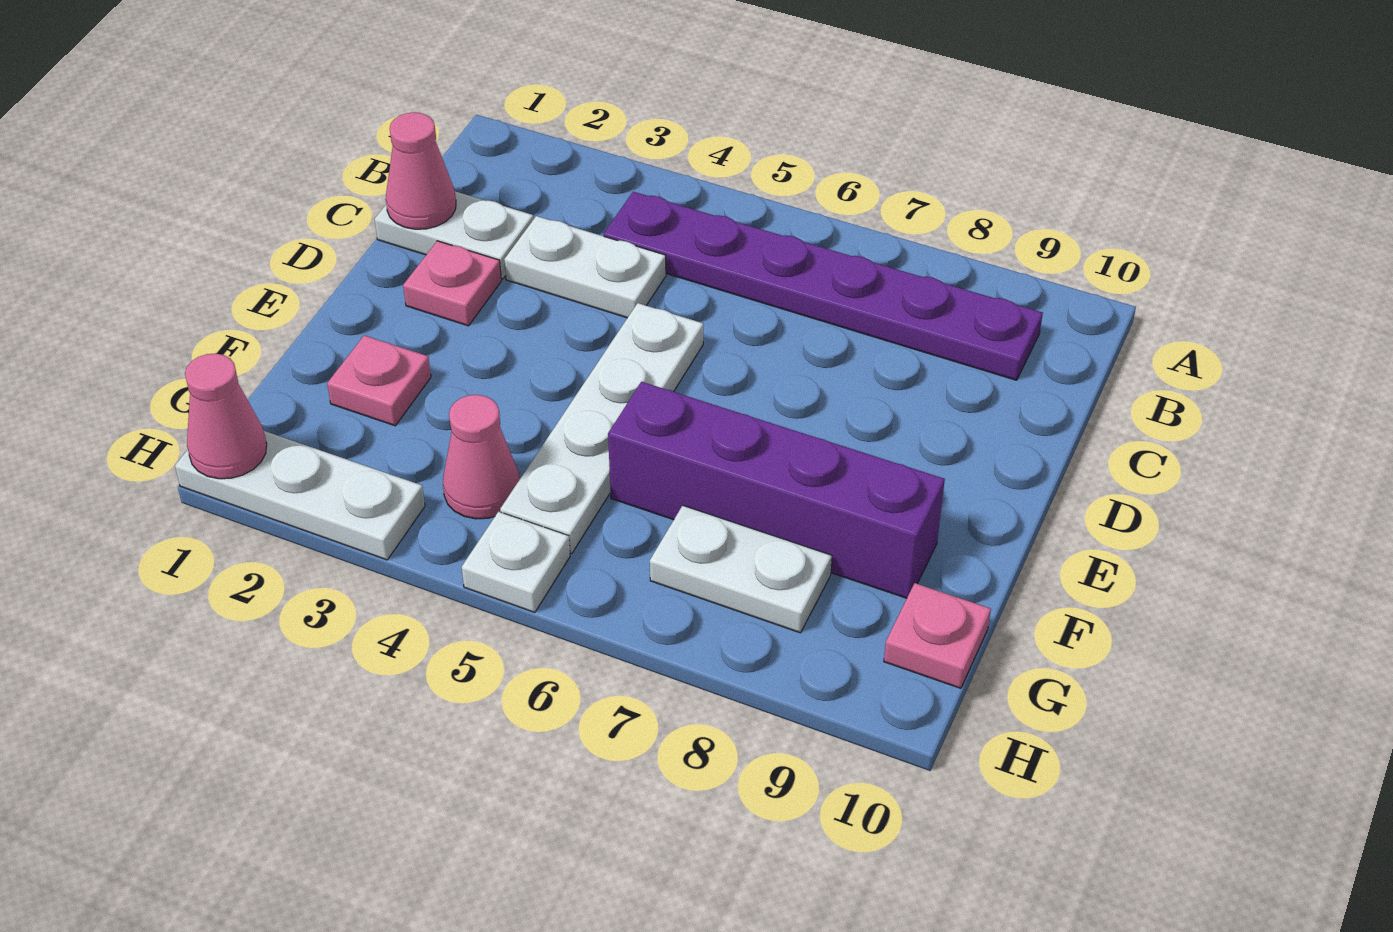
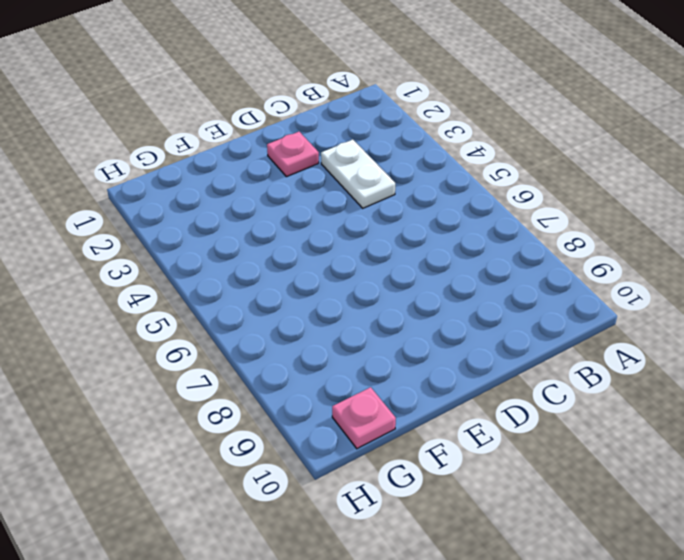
none -> purple 1x6 plate [604,192,1043,380]
none -> white 1x2 plate [375,191,533,279]
none -> white 1x4 plate [500,303,703,554]

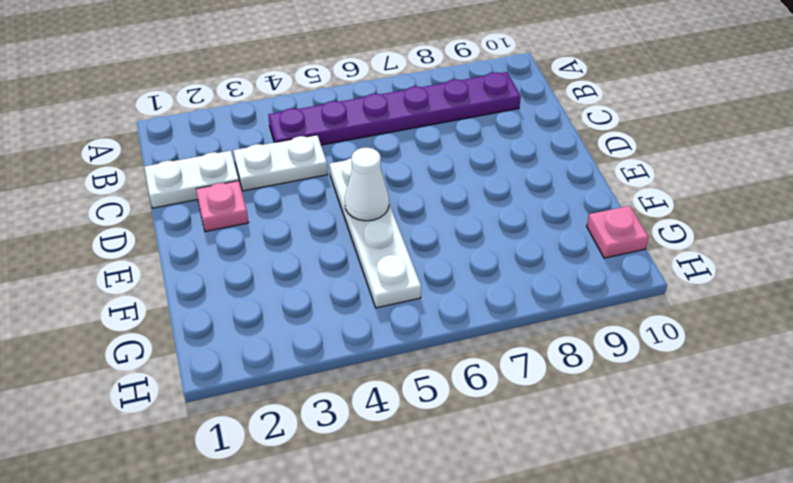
white 1x1 cone [345,147,389,221] -> none
none -> pink 1x1 plate [327,335,431,426]
none -> purple 1x4 brick [608,382,945,598]
none -> pink 1x1 cone [443,395,520,519]

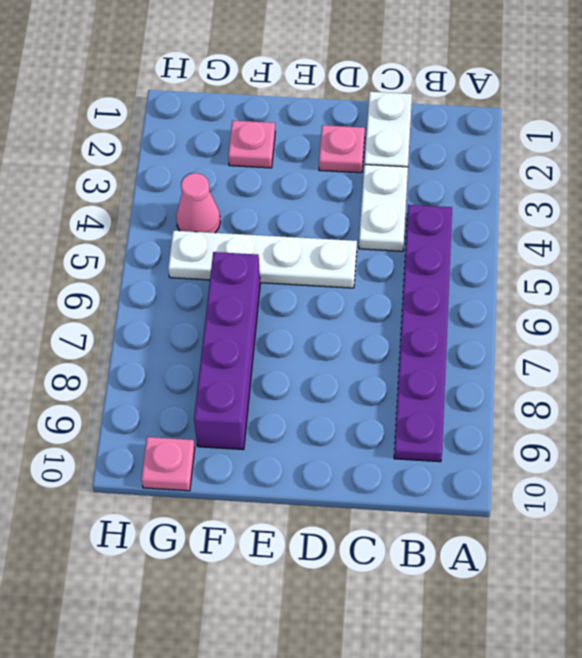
none -> white 1x2 plate [650,506,832,633]
none -> white 1x3 plate [175,431,425,560]
none -> white 1x1 plate [462,512,570,613]

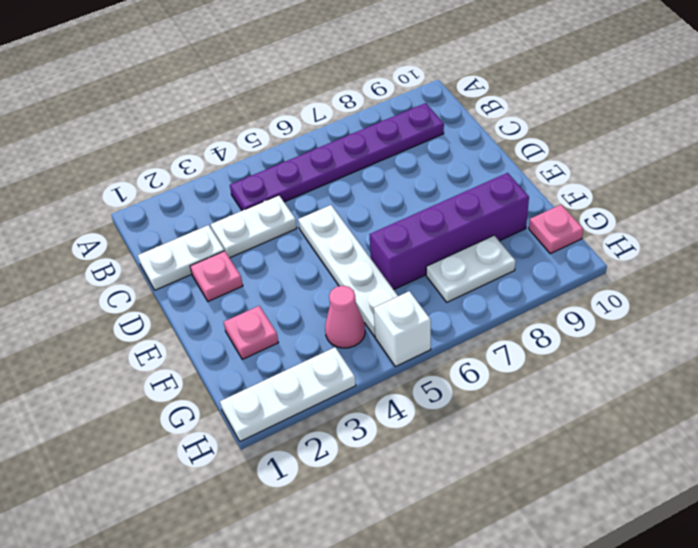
white 1x1 brick [374,291,431,367] -> white 1x1 plate [462,512,570,613]
none -> pink 1x1 cone [386,113,456,229]
none -> pink 1x1 cone [185,354,267,479]

